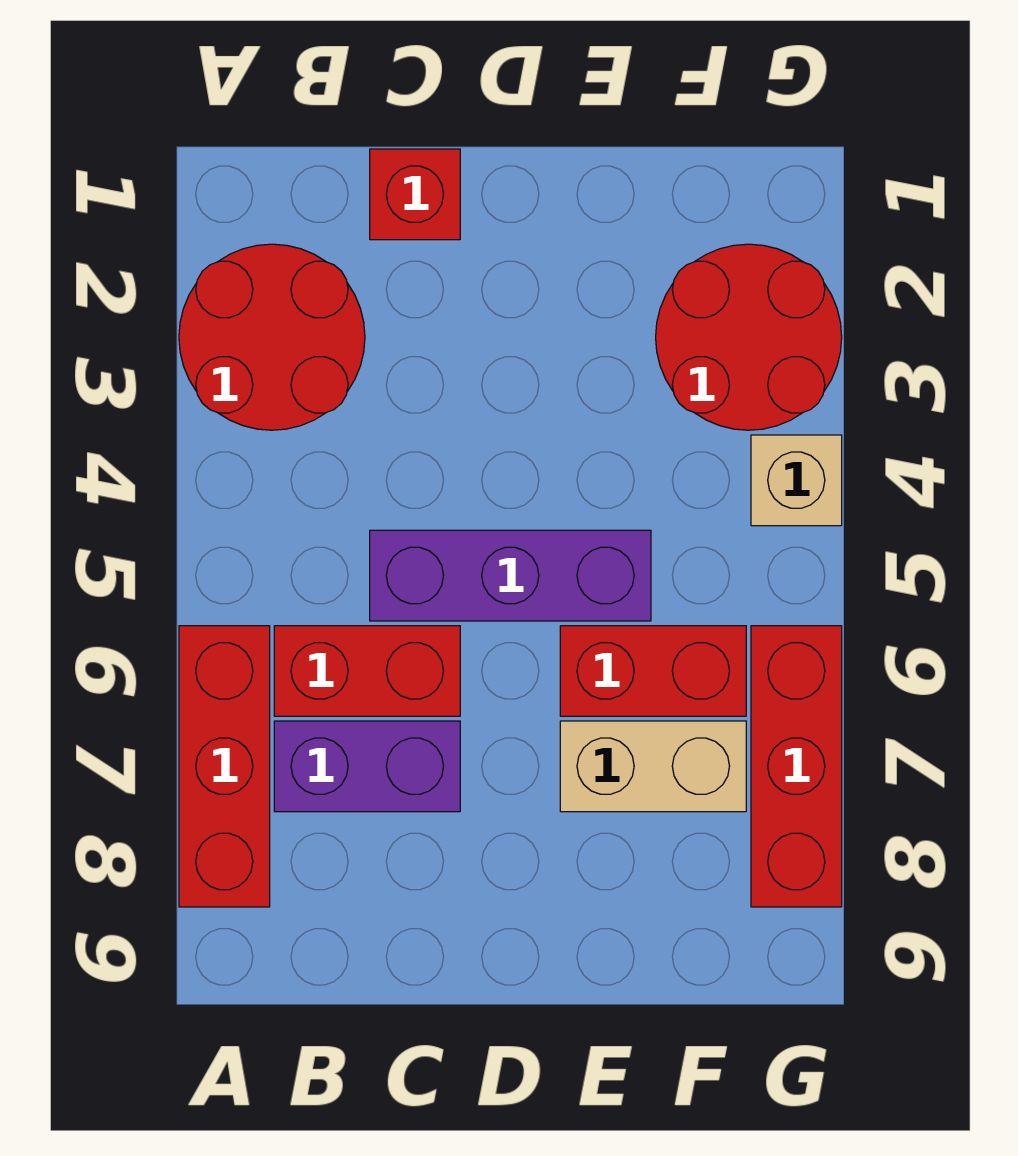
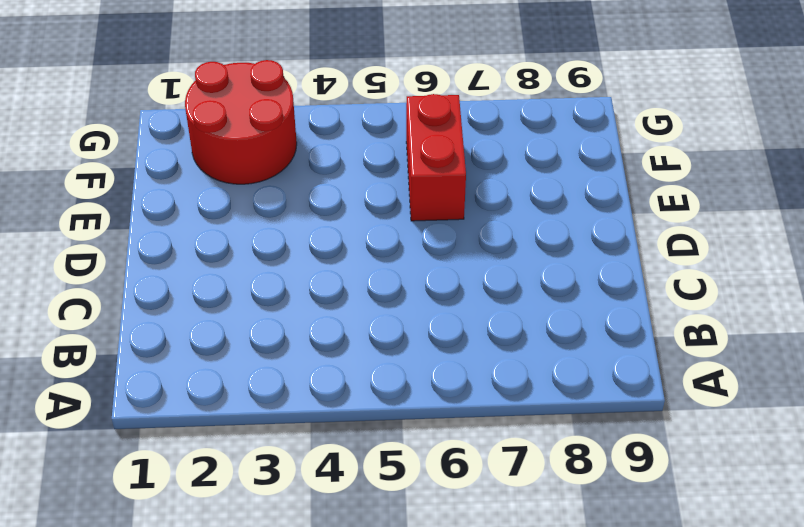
none -> red 2x2 round brick [179,244,365,430]
none -> red 1x3 brick [179,626,270,907]

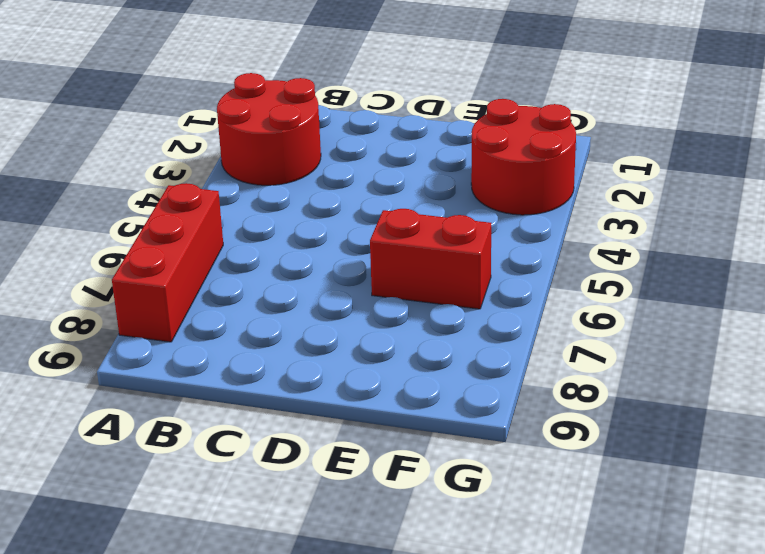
none -> red 1x2 brick [274,626,460,716]
none -> purple 1x2 brick [274,721,460,812]

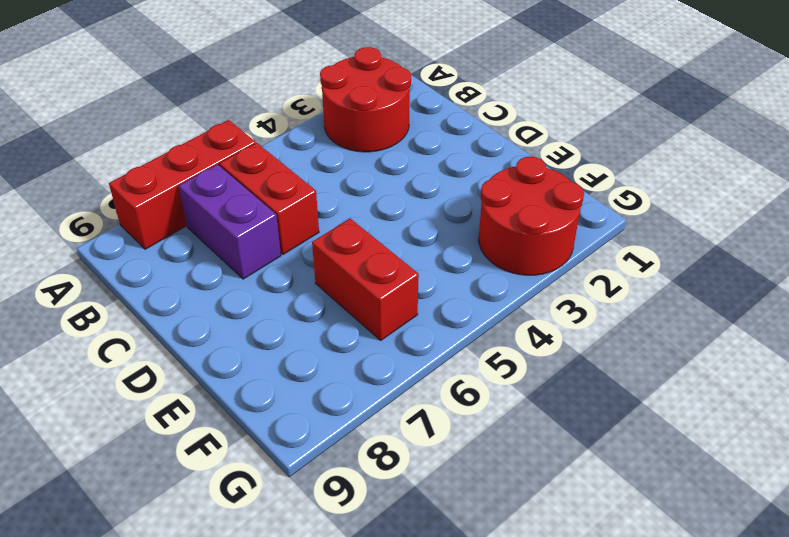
none -> red 1x1 brick [370,149,460,240]
none -> purple 1x3 brick [370,530,651,621]

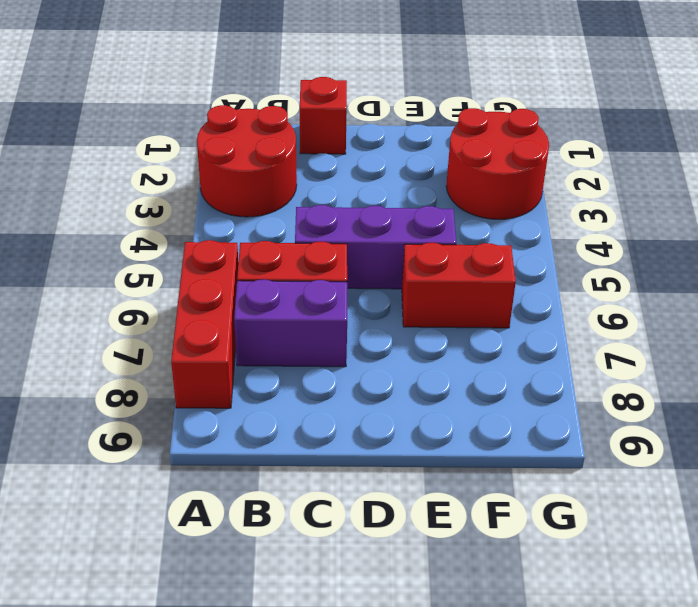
none -> tan 1x2 brick [560,721,746,812]
none -> tan 1x1 brick [751,435,842,526]

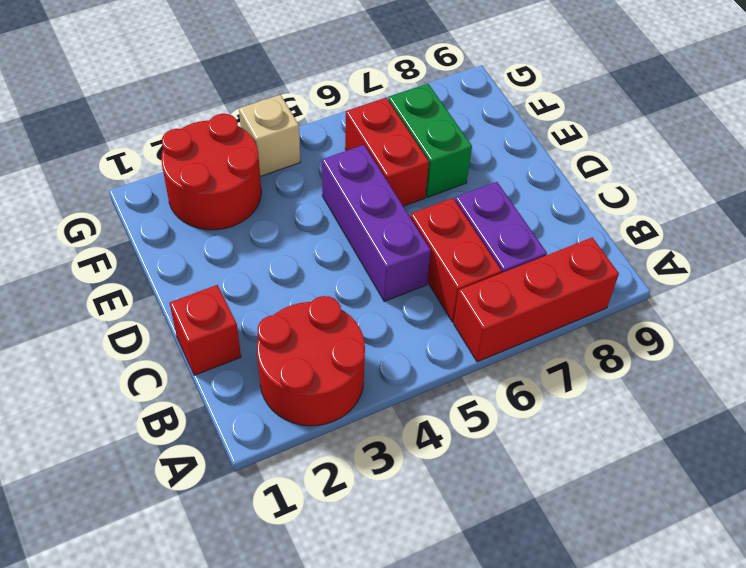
green 1x2 brick [388,84,472,197] -> tan 1x2 brick [560,721,746,812]
none -> red 1x3 brick [751,626,842,907]

